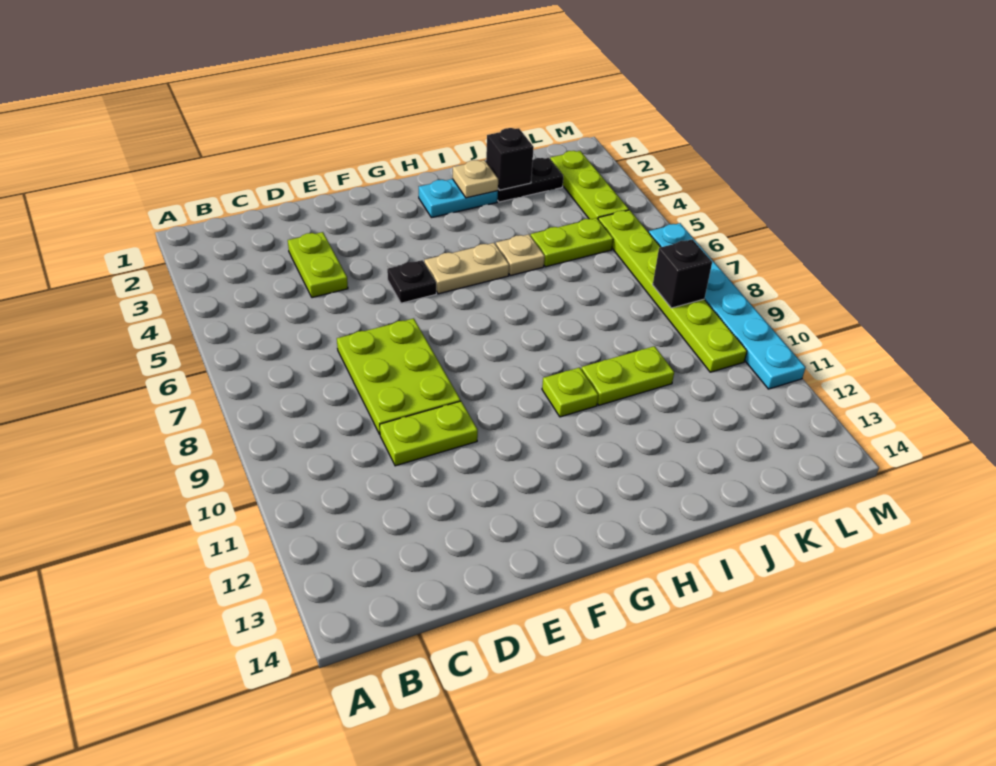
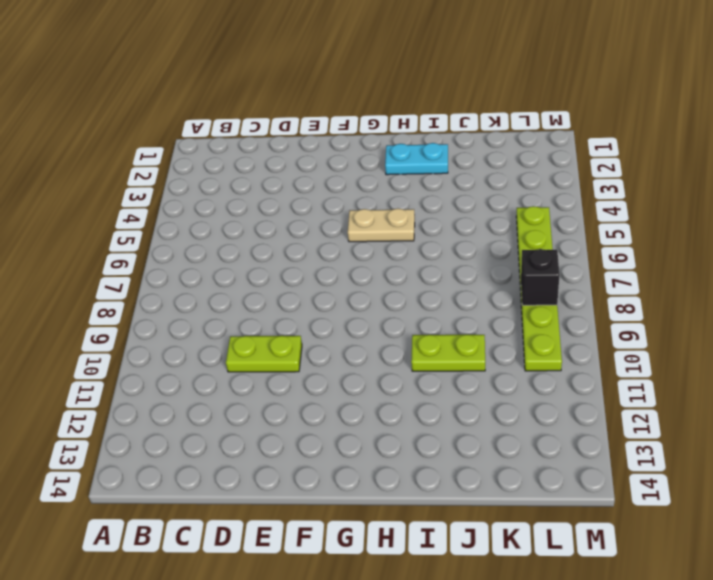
none -> lime 1x2 plate [288,232,348,298]
none -> lime 2x3 plate [337,318,461,434]
none -> black 1x1 plate [387,260,436,303]

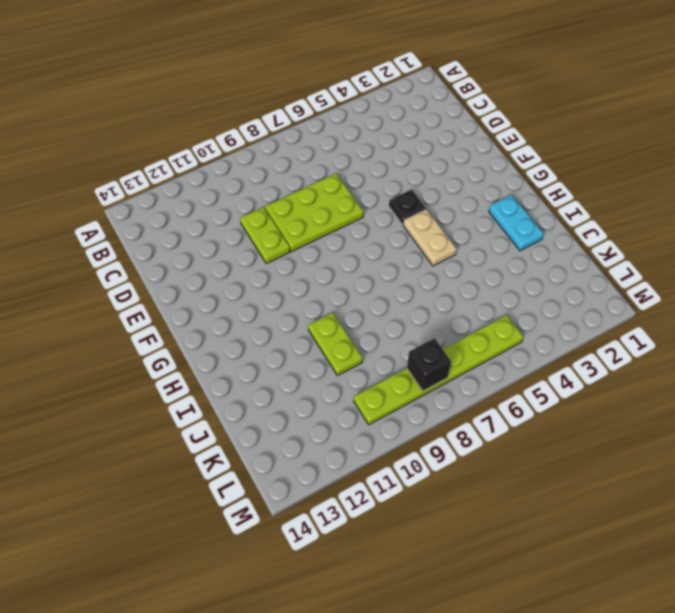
none -> lime 1x2 plate [288,232,348,298]
none -> lime 1x1 plate [542,367,598,417]
none -> tan 1x1 plate [496,234,545,276]

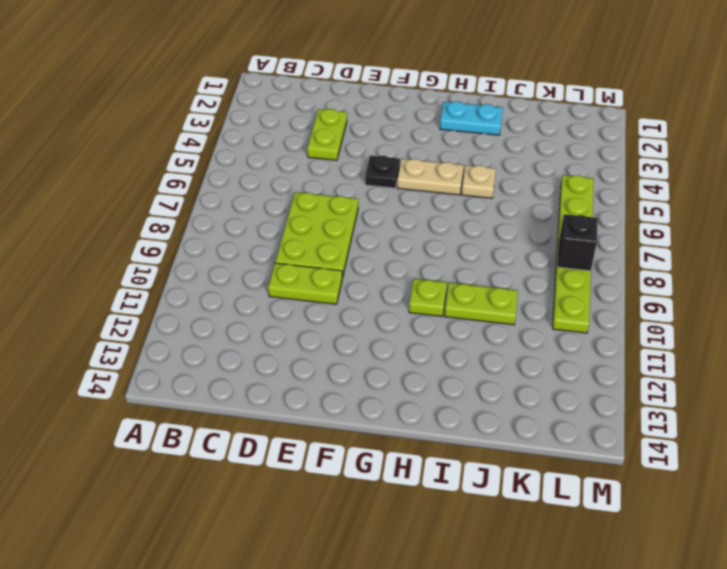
none -> black 1x2 plate [497,158,563,202]
none -> lime 1x2 plate [531,218,613,267]
none -> lime 1x3 plate [550,151,629,219]

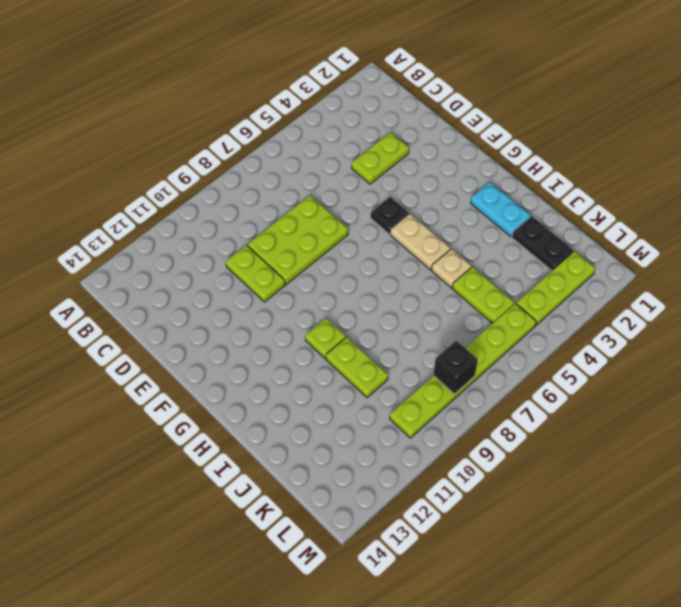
none -> cyan 1x6 plate [649,223,806,389]
none -> tan 1x1 plate [453,160,498,198]
none -> black 1x1 brick [486,128,534,190]

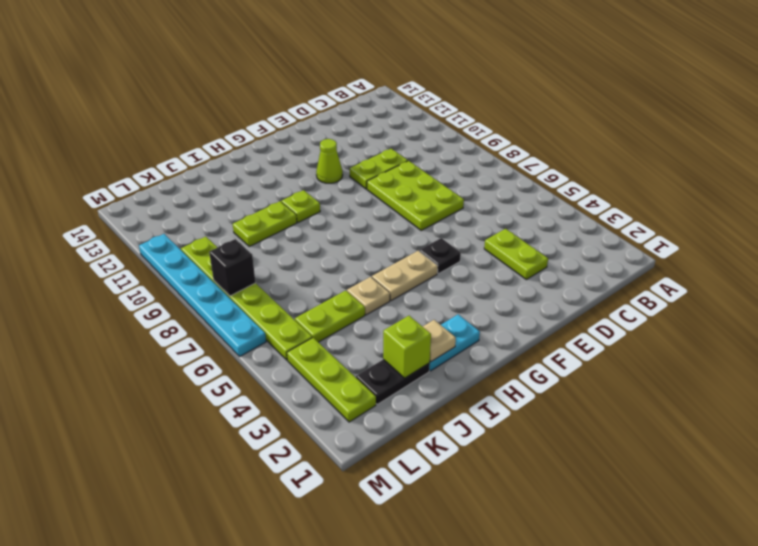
lime 1x1 cone [316,139,343,183] -> none
lime 1x1 brick [383,316,431,378] -> black 1x1 brick [486,128,534,190]

